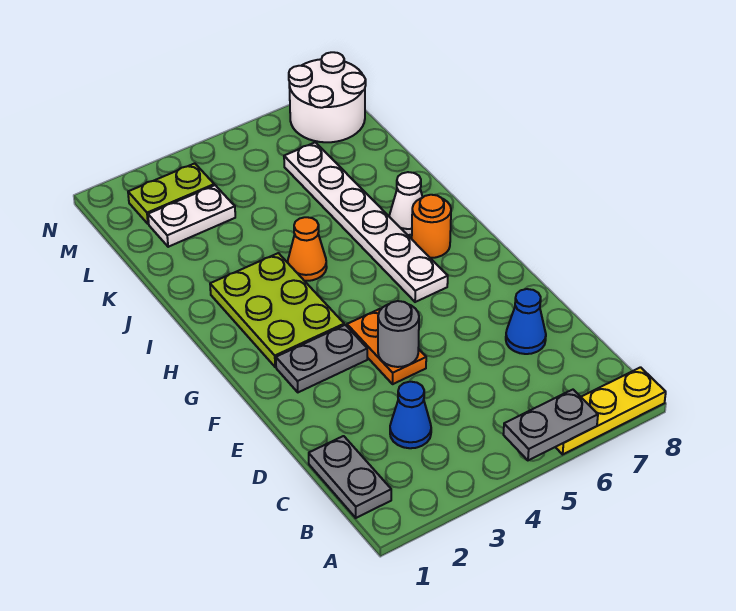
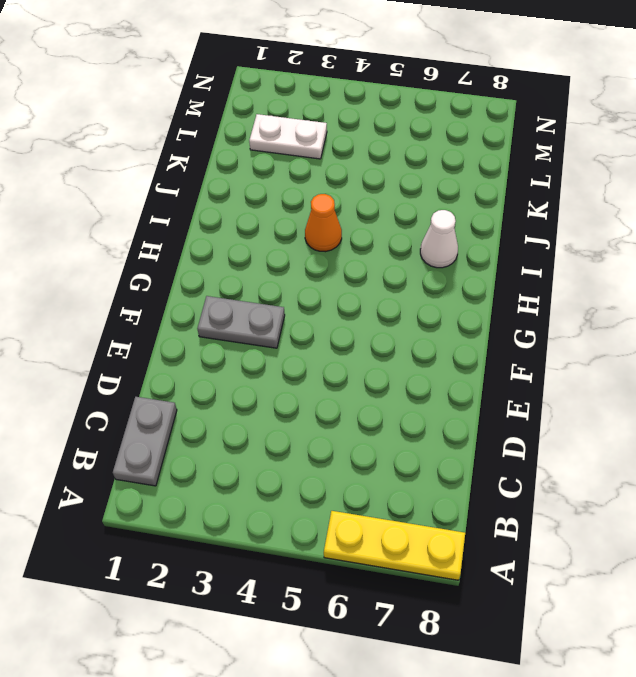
none -> blue 1x1 cone [390,382,431,448]
none -> blue 1x1 cone [506,289,546,354]
none -> orange 1x2 plate [347,309,426,384]

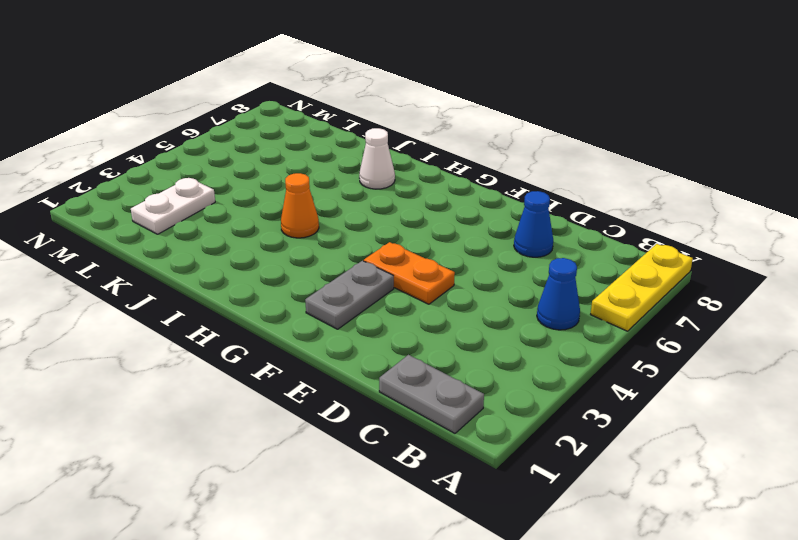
blue 1x1 cone [537,258,580,330] -> blue 1x1 cone moved to [390,382,431,448]
none -> lime 2x3 plate [210,253,344,367]
none -> white 1x6 plate [284,142,448,302]
none -> orange 1x1 round brick [412,195,451,258]

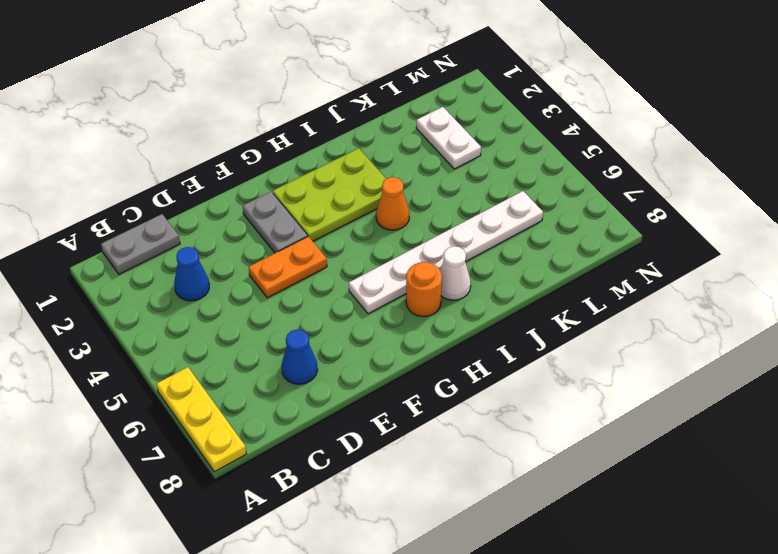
none -> lime 1x2 plate [128,163,214,224]
none -> white 2x2 round brick [289,52,366,142]
none -> grey 1x2 plate [503,390,598,460]

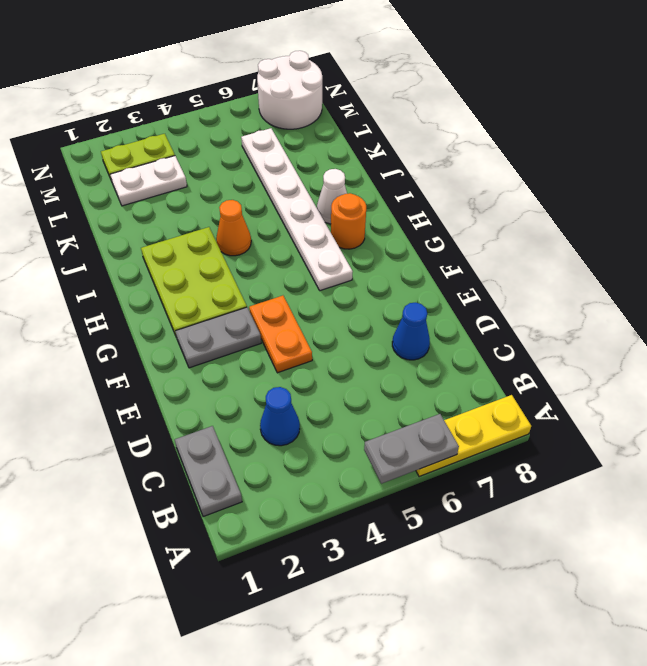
none -> grey 1x1 round brick [378,301,419,367]

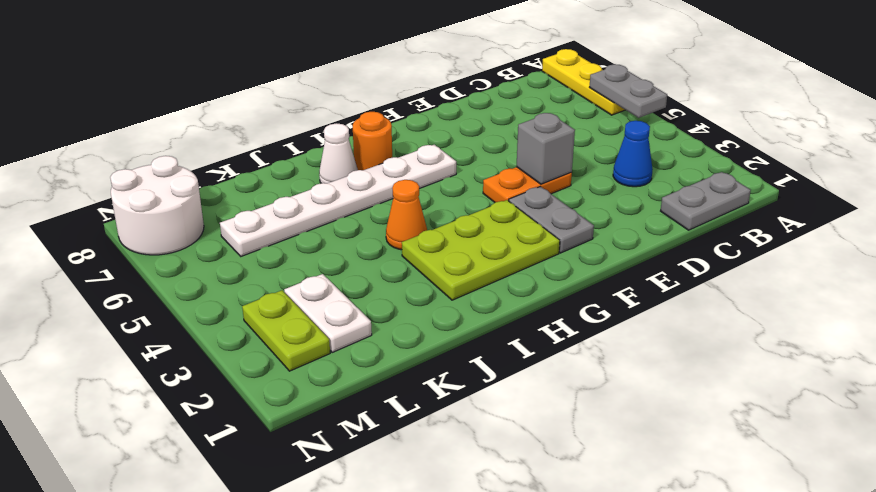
grey 1x1 brick [517,113,575,184] -> grey 1x1 round brick [378,301,419,367]
none -> blue 1x1 cone [506,289,546,354]

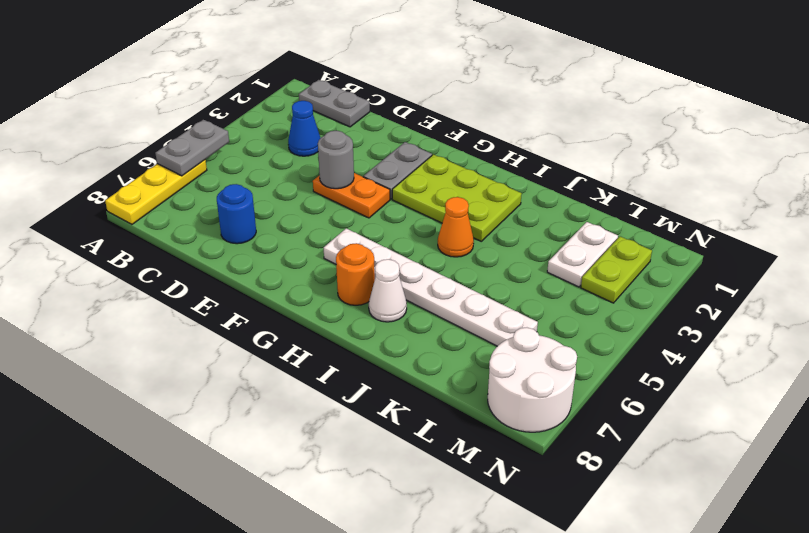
blue 1x1 round brick [217,184,256,244] -> blue 1x1 cone [506,289,546,354]

